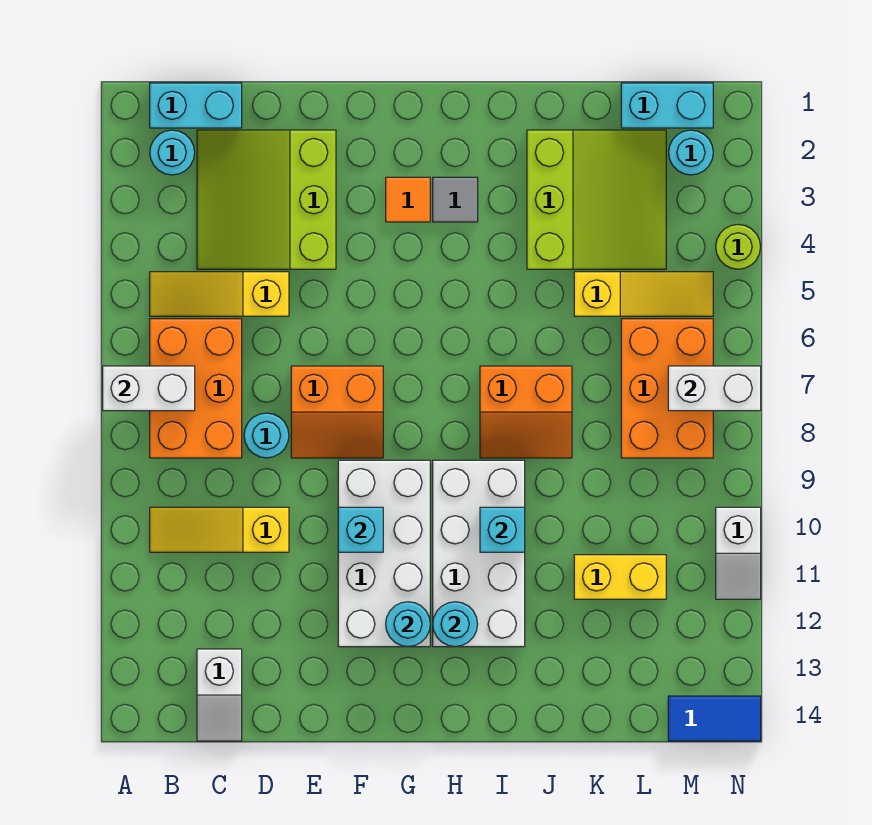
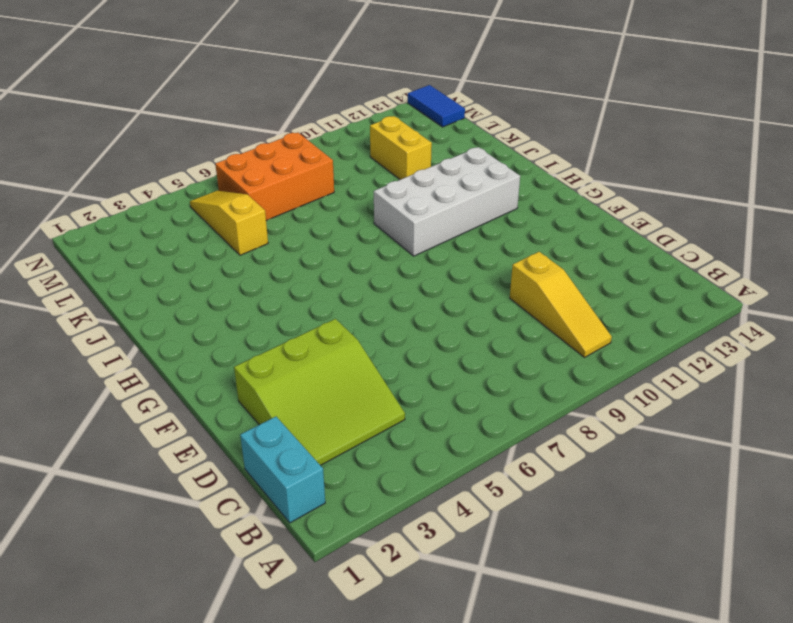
none -> cyan 1x1 round brick [150,130,195,175]
none -> yellow 1x3 slope [150,272,289,316]
none -> orange 2x3 brick [150,319,242,458]

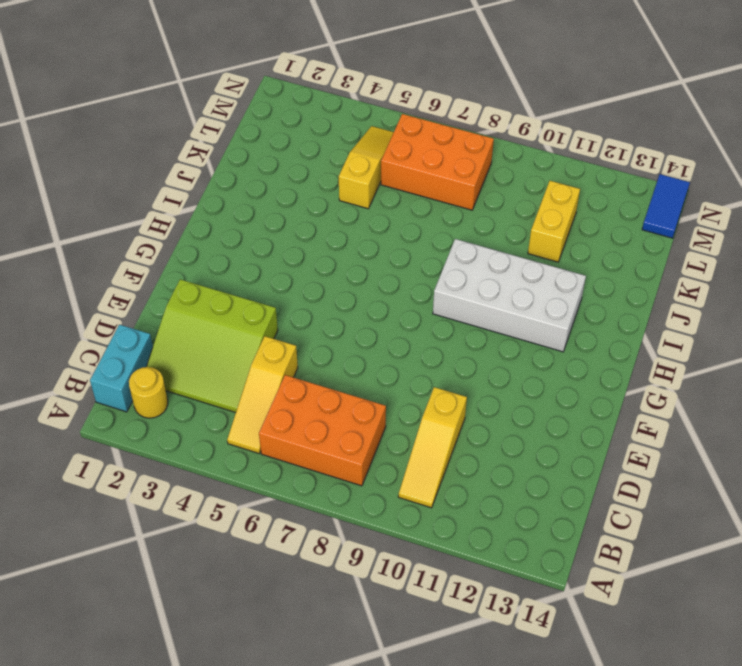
yellow 1x1 round brick [129,367,168,418] -> cyan 1x1 round brick [150,130,195,175]
none -> white 1x2 slope [197,649,242,741]
none -> cyan 1x1 round brick [244,413,289,458]
none -> orange 2x2 slope [291,366,383,458]

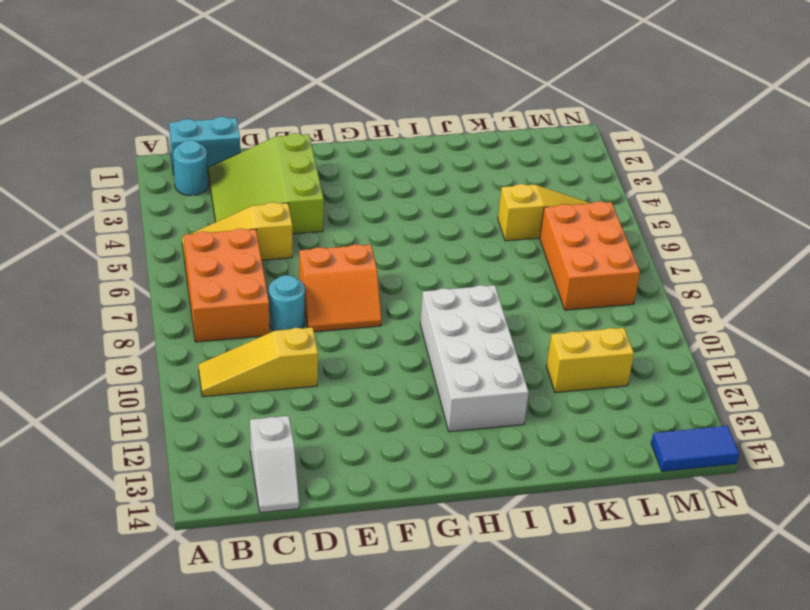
none -> white 2x4 brick [338,460,430,647]
none -> orange 1x1 tile [386,177,430,222]
none -> grey 1x1 tile [433,177,478,222]

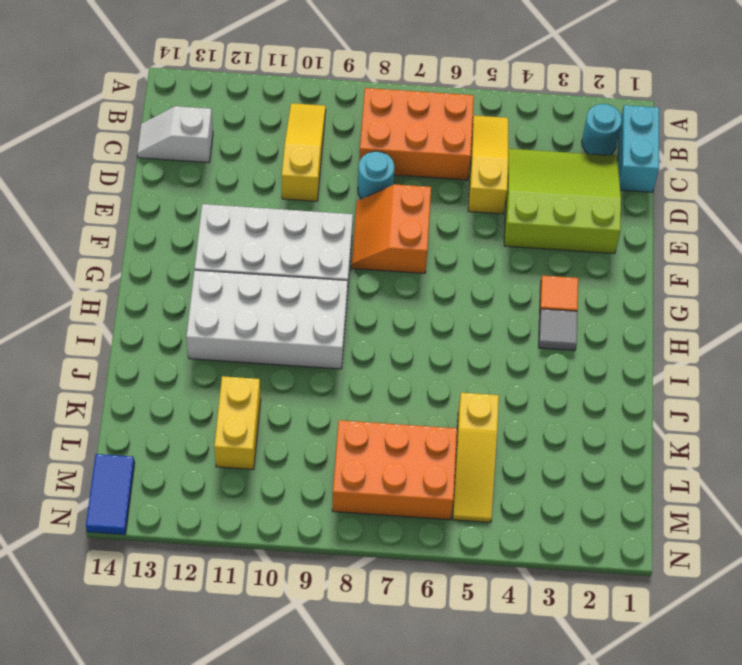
none -> orange 2x2 slope [480,366,572,458]
none -> lime 3x3 slope [527,130,666,269]
none -> cyan 1x2 brick [621,83,713,128]

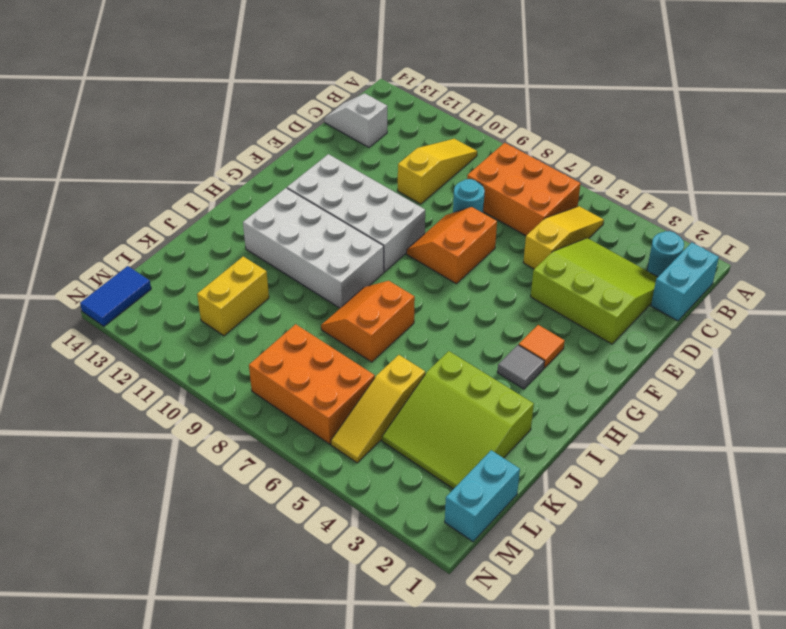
none -> cyan 1x1 round brick [669,130,713,175]
none -> lime 1x1 round brick [716,224,760,269]
none -> white 1x2 slope [716,507,761,599]

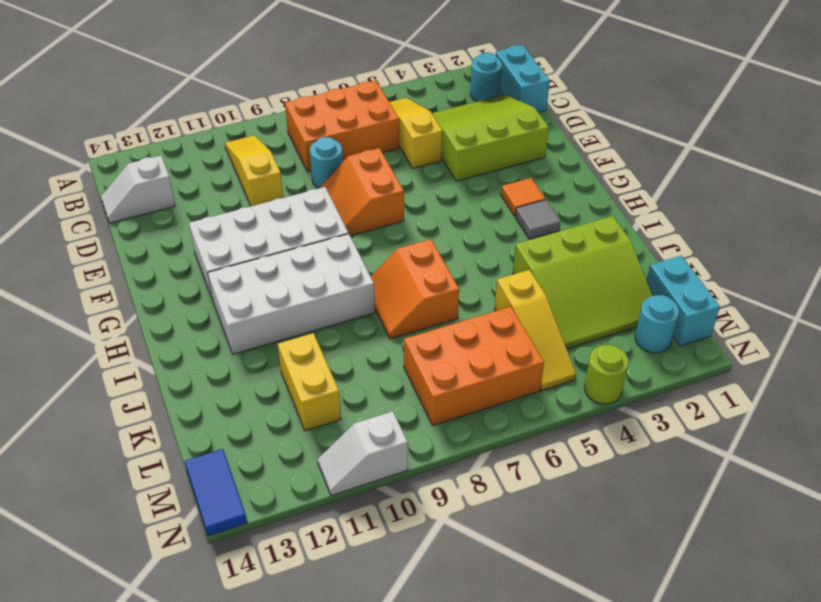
none -> white 1x2 brick [103,366,195,411]
none -> cyan 1x1 brick [338,507,383,552]
none -> cyan 1x1 round brick [386,602,430,647]

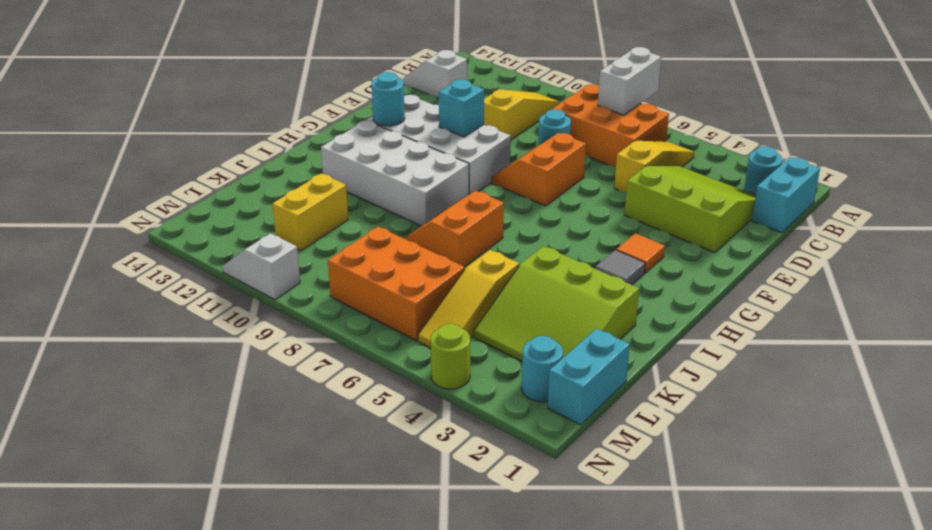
none -> blue 1x2 tile [668,696,761,741]
none -> cyan 1x1 round brick [433,602,478,647]
none -> cyan 1x1 brick [480,507,525,552]

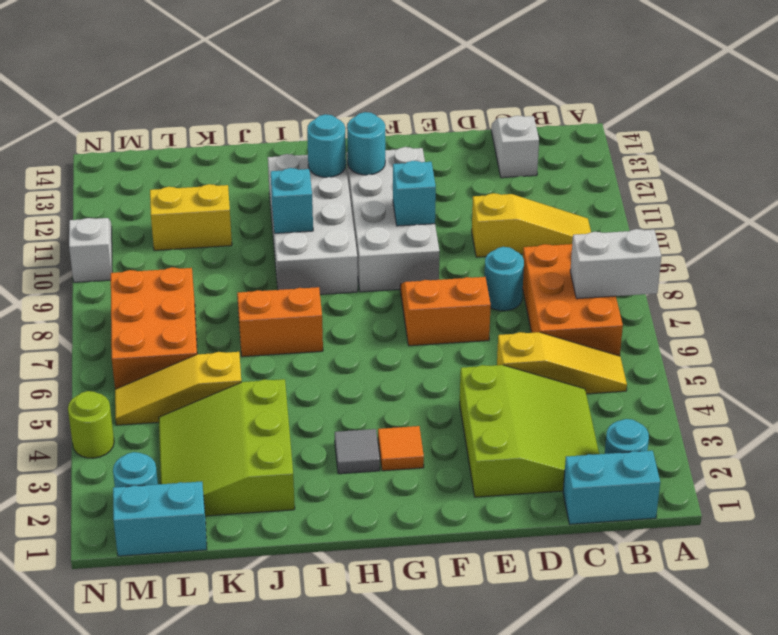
none -> blue 1x2 tile [668,696,761,741]
none -> white 1x2 brick [668,366,761,411]

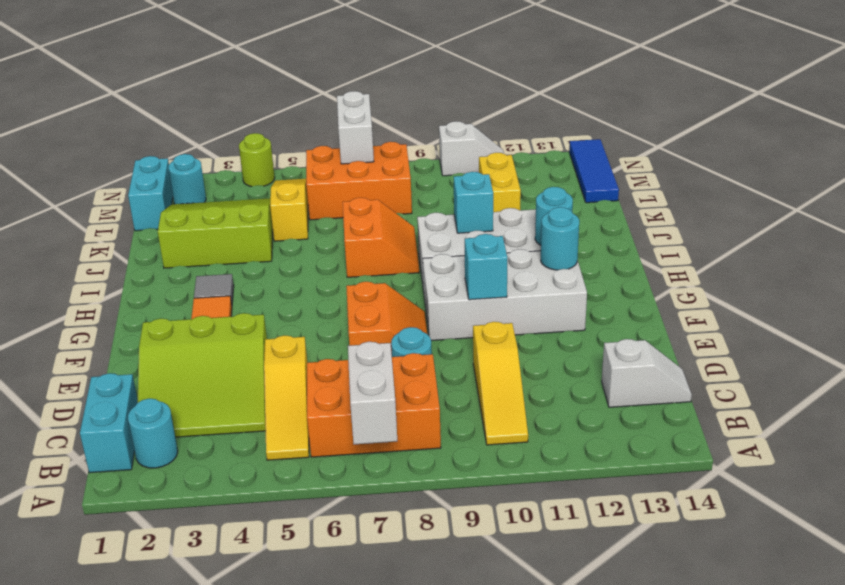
blue 1x3 tile [569,139,619,203] -> blue 1x2 tile [668,696,761,741]

